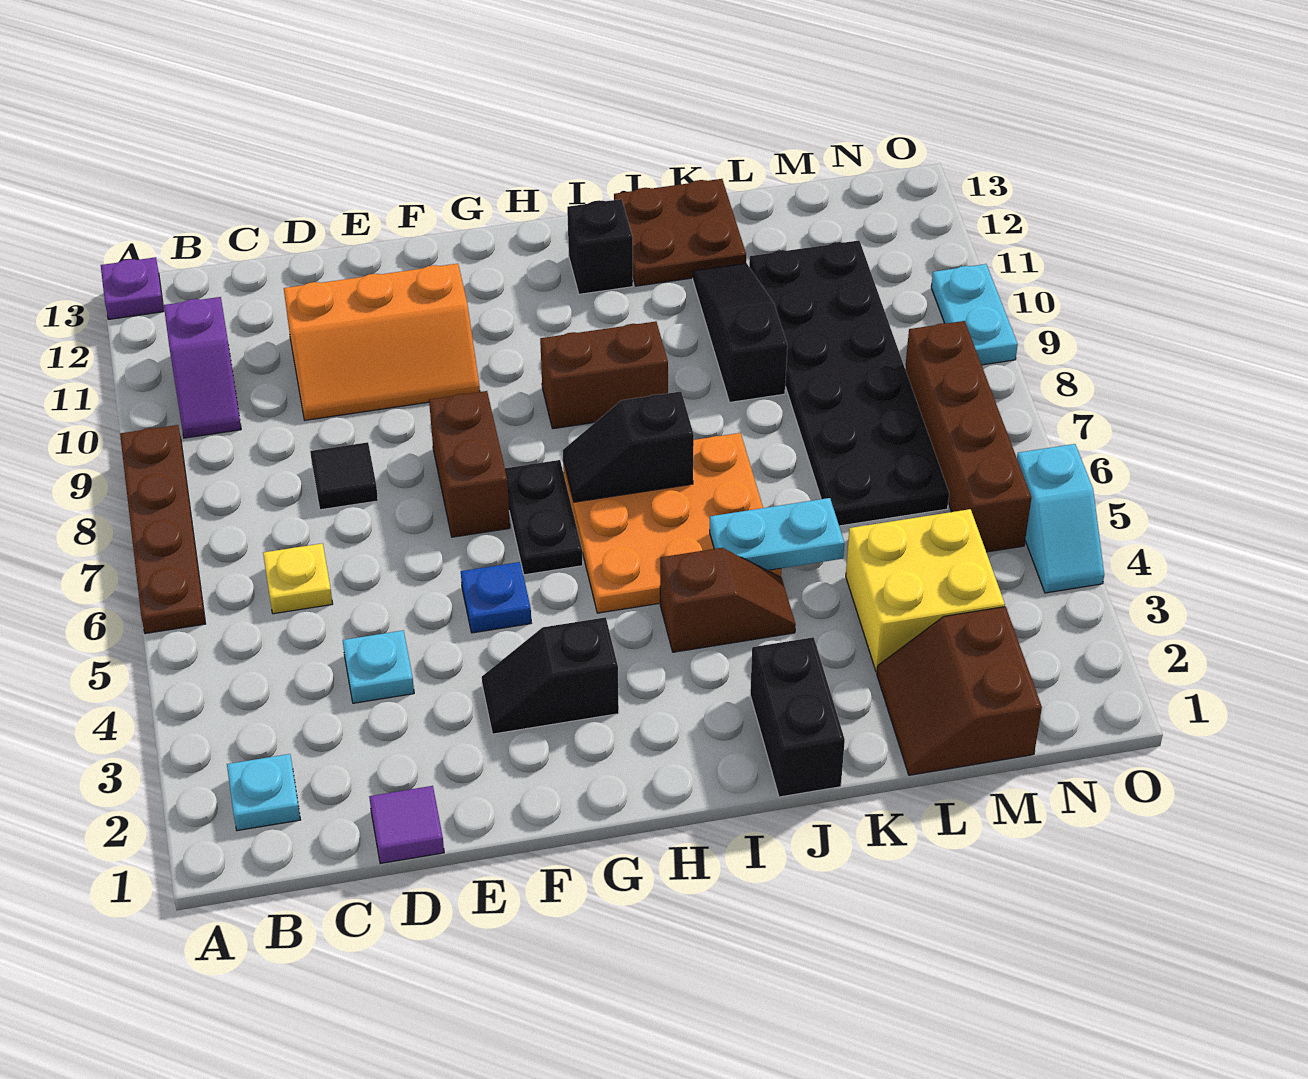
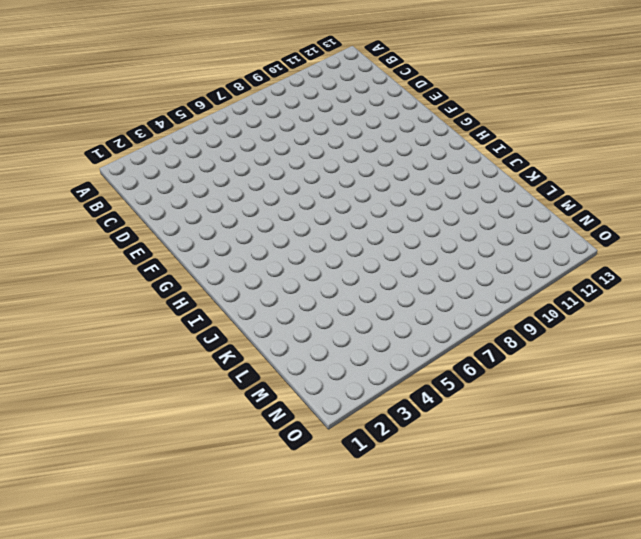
none -> brown 1x4 plate [120,425,206,634]
none -> purple 1x1 plate [101,257,164,319]
none -> cyan 1x1 plate [227,754,300,831]

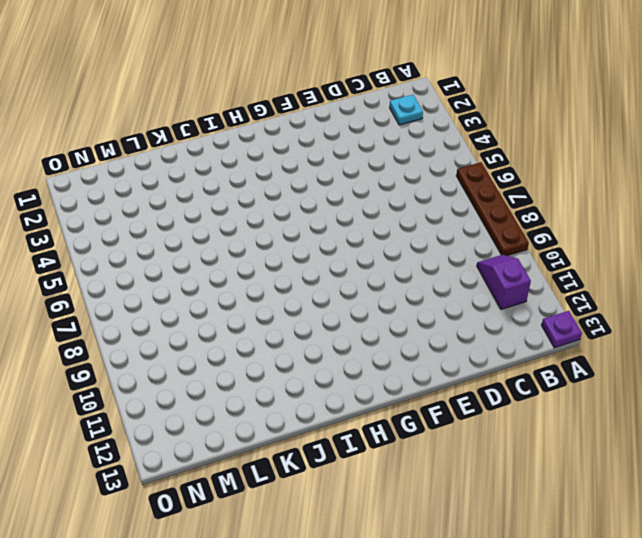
none -> yellow 1x1 plate [263,543,333,614]
none -> purple 1x1 tile [369,786,444,864]
none -> cyan 1x1 plate [343,631,414,703]

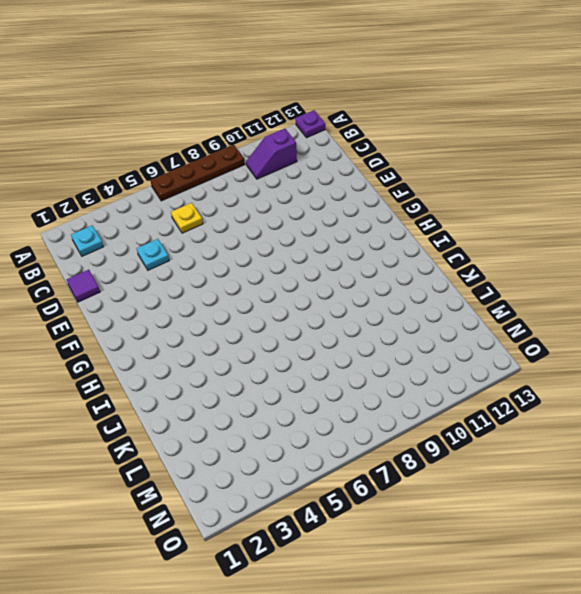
none -> black 1x1 tile [310,442,378,510]
none -> orange 2x3 slope [284,264,480,420]
none -> black 1x2 slope [482,617,619,734]

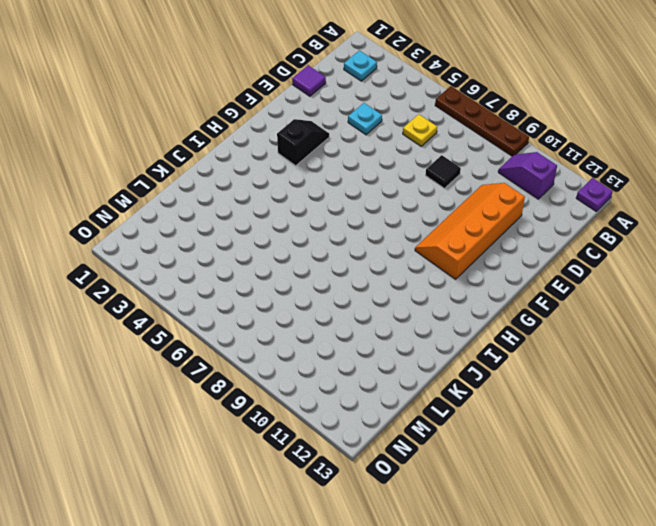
orange 2x4 slope [415,183,525,279] -> orange 2x3 slope [284,264,480,420]
none -> blue 1x1 plate [461,562,531,633]
none -> brown 1x2 brick [429,391,510,537]
none -> black 1x2 plate [505,460,583,575]

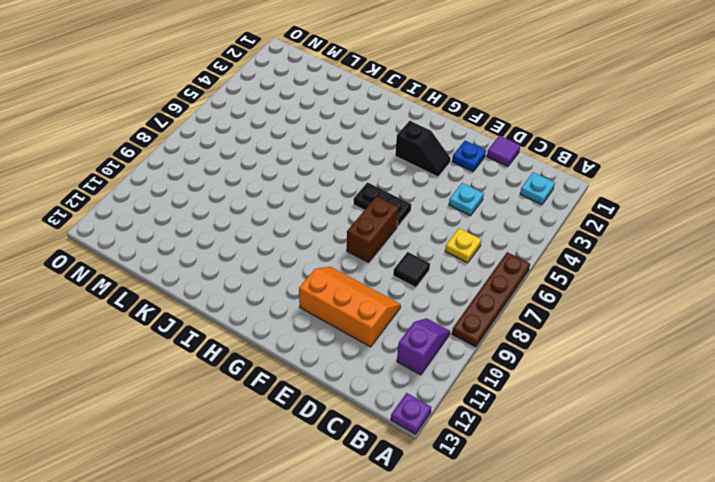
blue 1x1 plate [452,141,486,172] -> blue 1x1 plate moved to [461,562,531,633]
black 1x2 plate [354,182,411,227] -> black 1x2 plate turned to [505,460,583,575]
none -> orange 3x3 plate [563,433,781,613]
none -> brown 1x2 brick [540,322,668,429]
none -> brown 1x2 slope [660,548,796,652]

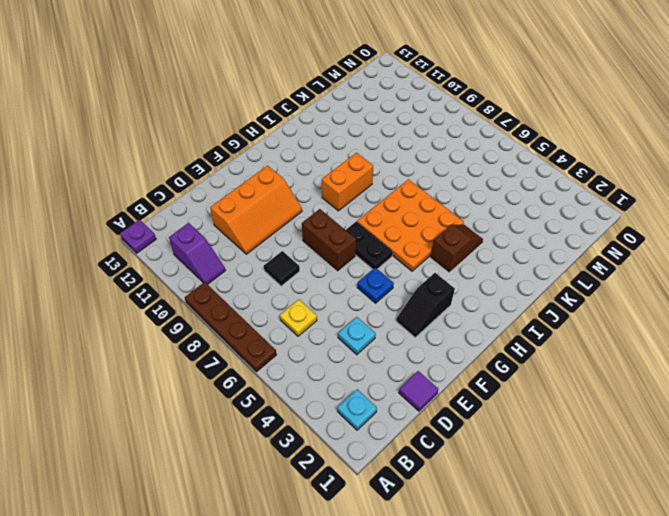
orange 1x2 brick [322,153,373,211] -> brown 1x2 brick [540,322,668,429]
none -> black 1x1 brick [567,199,633,294]
none -> black 1x2 brick [750,637,845,797]
none -> brown 2x2 plate [614,179,746,286]

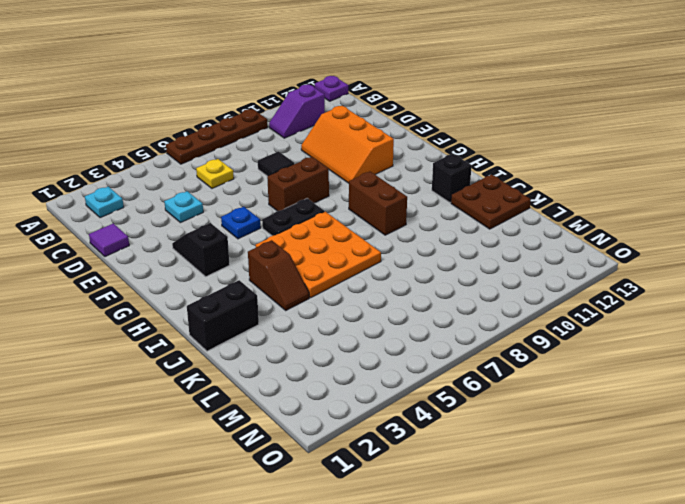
none -> black 1x3 slope [693,263,787,402]
none -> brown 2x2 slope [877,607,1042,775]
none -> yellow 2x2 brick [846,509,1005,672]

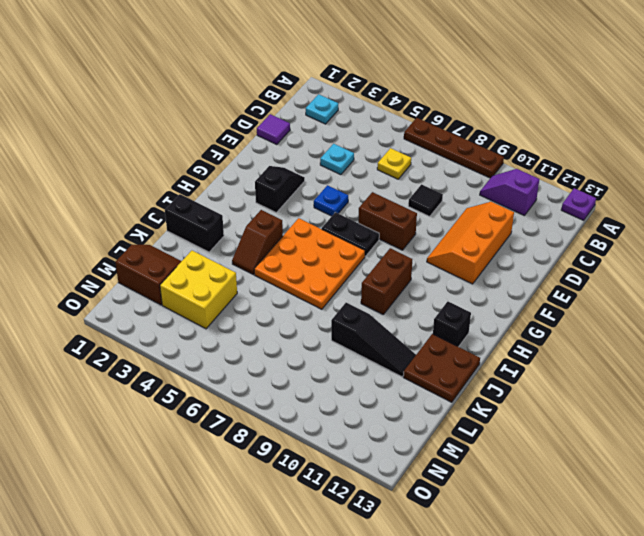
none -> black 2x6 plate [749,240,949,526]
none -> brown 1x4 brick [905,321,1031,552]
none -> cyan 1x2 slope [1017,444,1104,593]

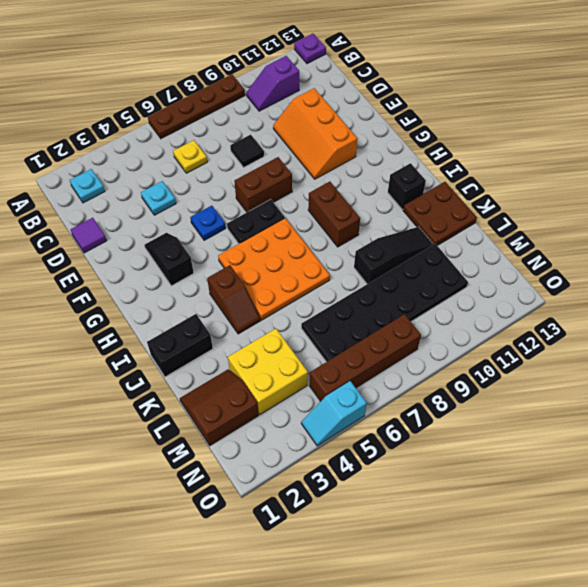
none -> cyan 1x2 plate [931,264,1018,365]
none -> black 1x2 slope [563,391,694,502]
none -> cyan 1x2 plate [710,498,844,570]

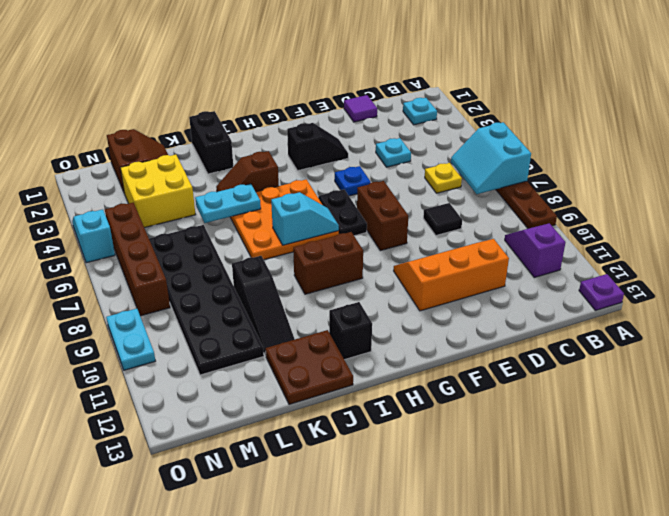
cyan 2x2 slope [451,122,531,194] -> none
cyan 1x2 slope [271,192,339,245] -> black 1x2 slope [563,391,694,502]

